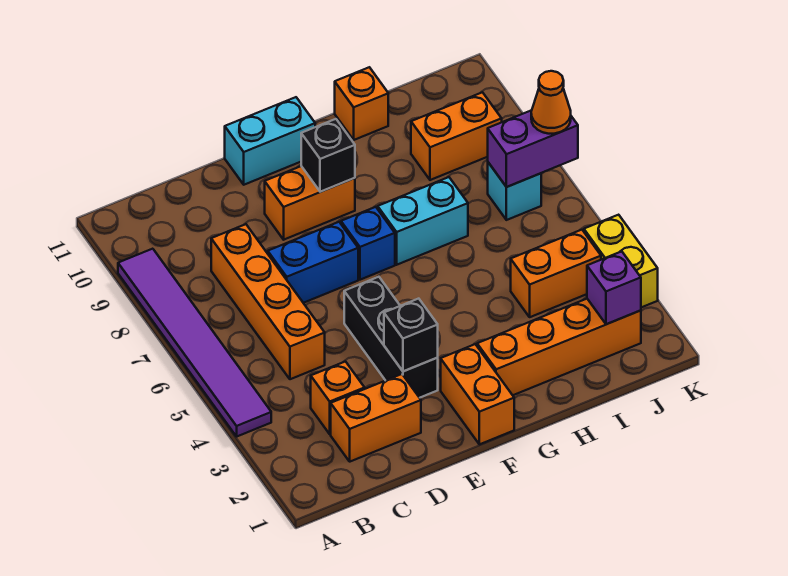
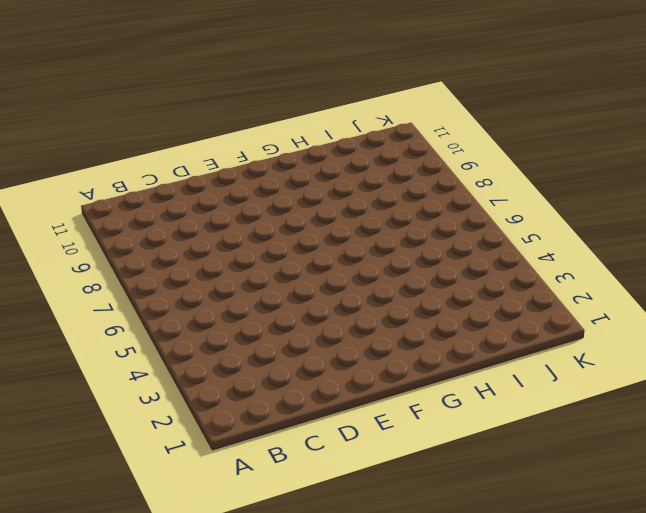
none -> purple 1x6 tile [118,249,271,436]
none -> orange 1x2 brick [331,374,421,462]
none -> orange 1x1 brick [311,362,365,434]

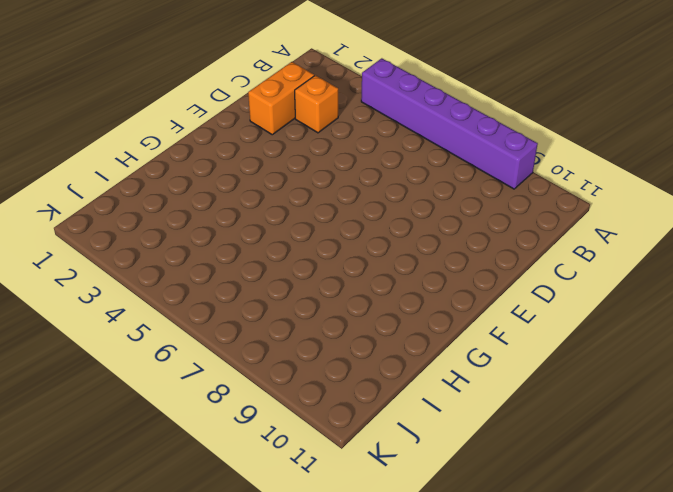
purple 1x6 brick [361,58,538,189] -> purple 1x6 tile [118,249,271,436]
none -> orange 1x4 brick [211,224,325,379]
none -> blue 1x2 brick [268,222,358,303]
none -> black 1x3 brick [344,277,438,398]

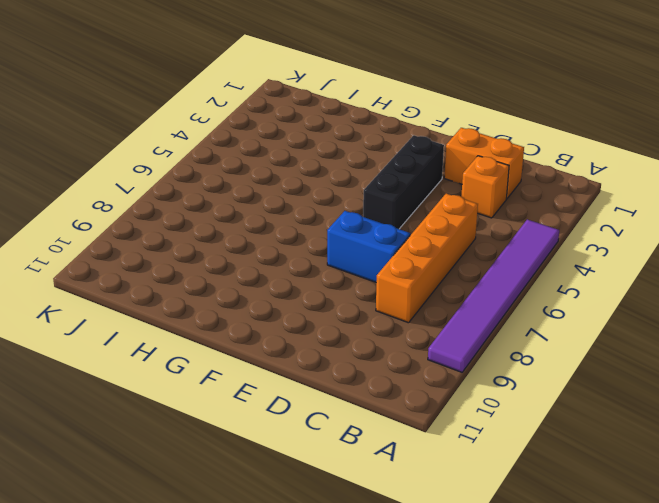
none -> orange 1x2 brick [265,166,355,240]
none -> cyan 1x2 brick [225,97,315,185]
none -> orange 1x2 brick [441,344,514,444]

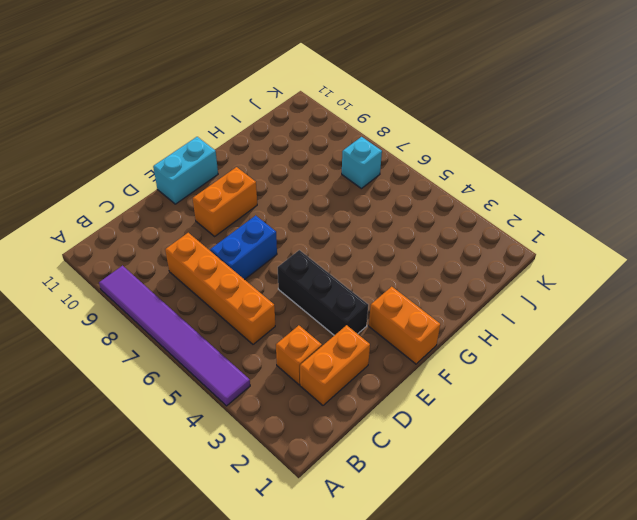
none -> blue 1x1 brick [341,207,395,280]
none -> orange 1x4 brick [477,299,641,395]
none -> cyan 1x2 brick [378,177,468,265]

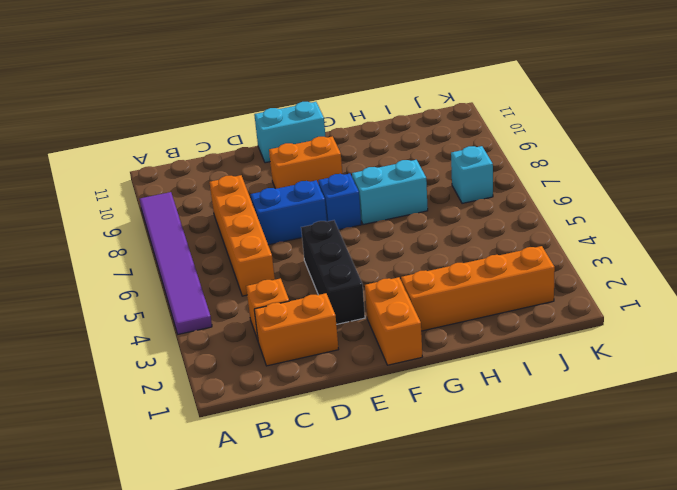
none -> orange 1x1 brick [335,67,388,140]
none -> orange 1x2 brick [511,230,601,317]
none -> orange 1x2 brick [411,92,502,180]

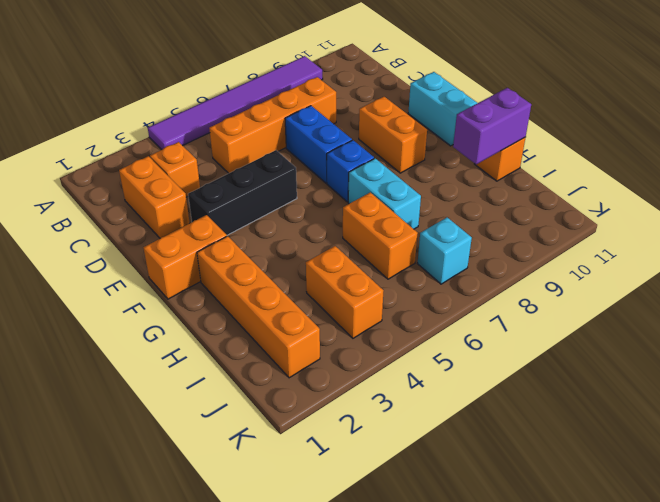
orange 1x2 brick [343,192,418,279] -> orange 1x2 brick moved to [411,92,502,180]
purple 1x2 brick [453,88,531,164] -> purple 1x2 brick turned to [488,110,578,187]
none -> yellow 1x2 brick [584,215,658,307]
none -> black 1x1 brick [384,299,438,371]
none -> black 1x1 brick [301,119,355,192]

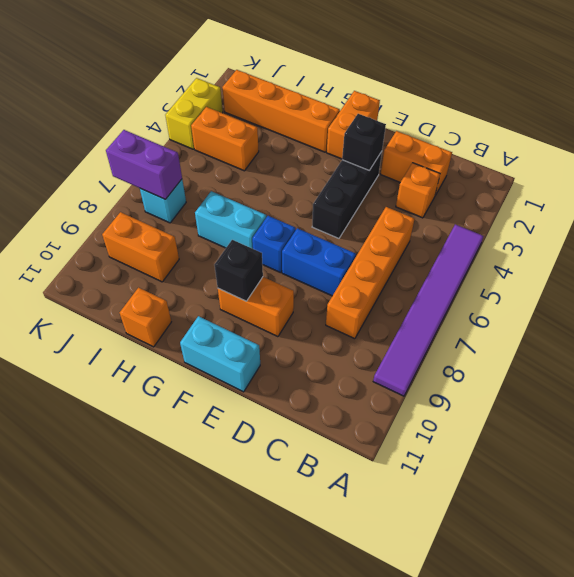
none -> purple 1x1 brick [587,251,641,324]
none -> orange 1x1 cone [531,71,571,134]

